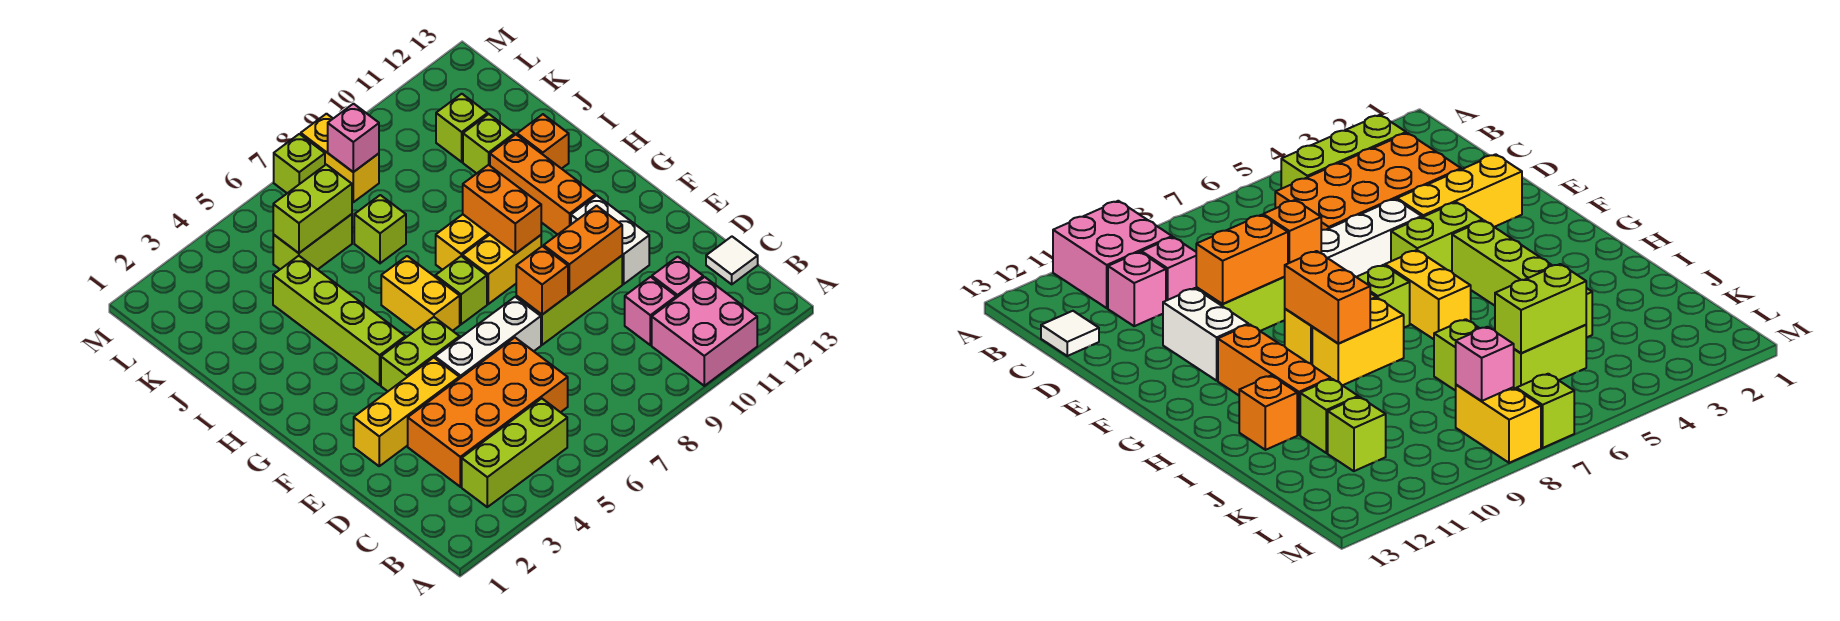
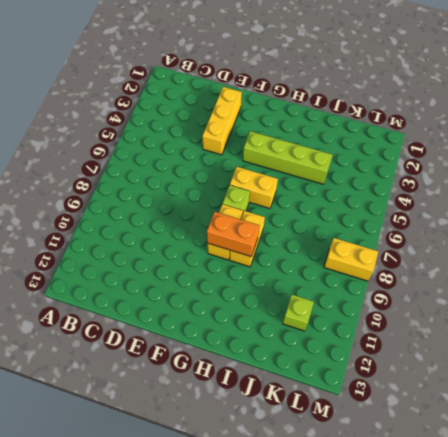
none -> pink 2x2 brick [652,277,757,386]
none -> lime 1x3 brick [462,398,567,507]
none -> orange 2x4 brick [408,338,568,487]

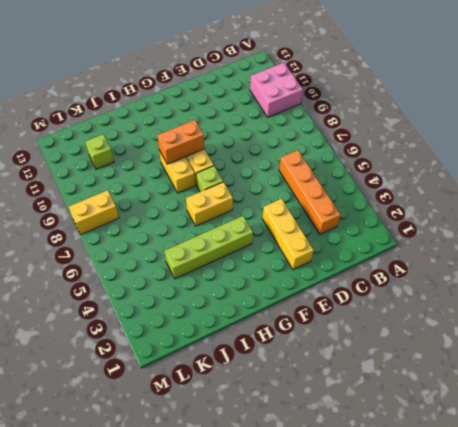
orange 1x4 brick [279,150,341,234] -> orange 2x4 brick [408,338,568,487]
none -> lime 1x3 brick [462,398,567,507]
none -> pink 1x1 brick [625,277,676,345]
none -> pink 1x1 brick [652,257,703,298]

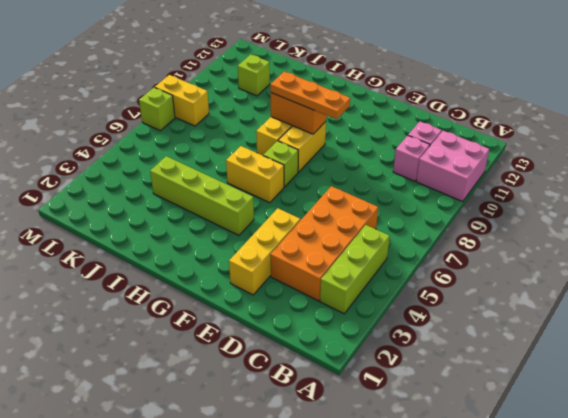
orange 1x3 plate [270,72,350,119] -> none
none -> white 1x1 tile [706,237,758,284]
none -> white 1x3 brick [435,297,541,379]
none -> lime 1x3 brick [516,256,622,345]

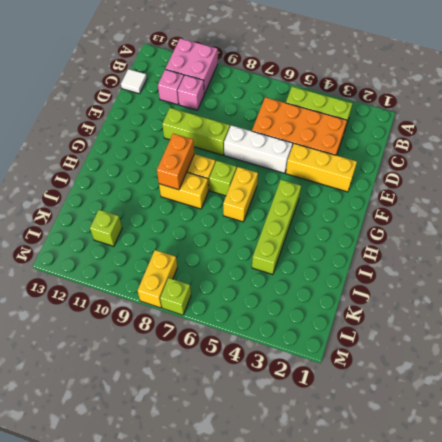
none -> white 1x2 brick [571,196,649,284]
none -> lime 1x2 brick [381,317,460,391]
none -> orange 1x3 brick [490,135,595,235]

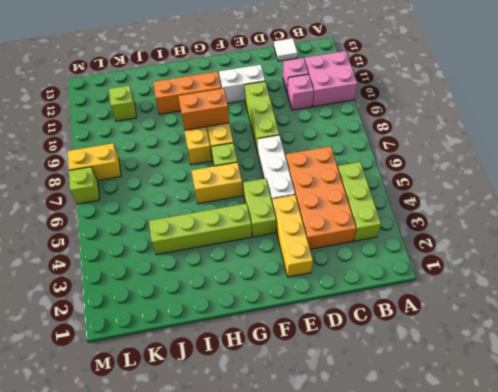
none -> orange 1x1 brick [517,114,569,169]
none -> lime 1x1 brick [354,195,406,263]
none -> lime 1x1 brick [463,114,515,173]

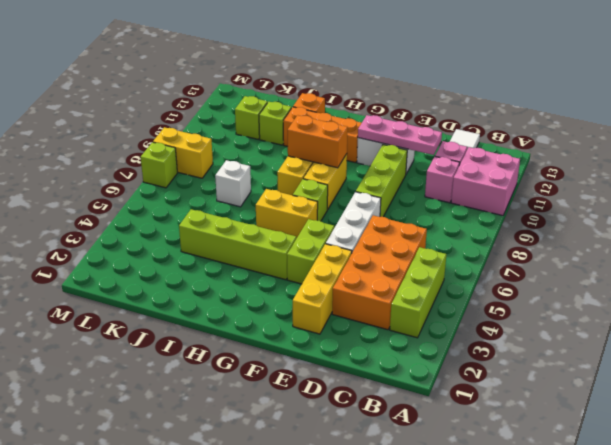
pink 1x3 plate [358,115,442,155] -> none
white 1x1 brick [215,160,251,207] -> lime 1x1 brick [354,195,406,263]
none -> lime 1x2 brick [273,214,352,270]
none -> orange 1x1 brick [516,246,568,315]
none -> orange 1x2 brick [544,206,622,294]

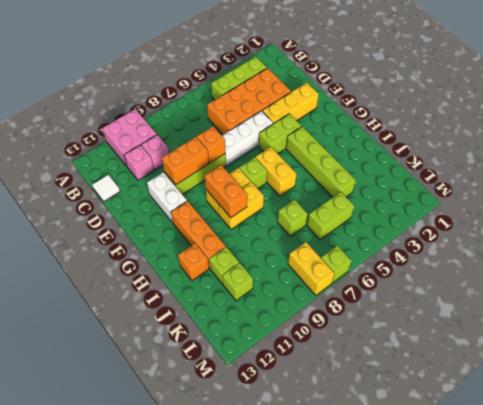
none -> lime 1x2 brick [273,165,352,253]
none -> pink 1x1 brick [328,104,379,172]

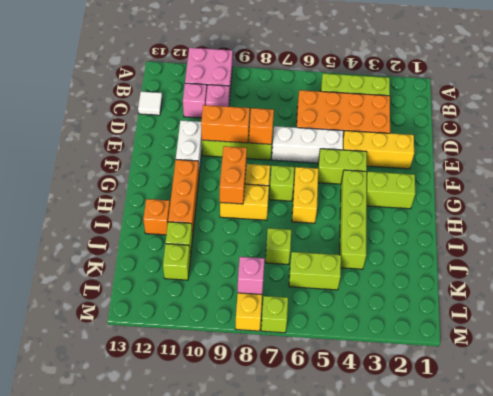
lime 1x2 brick [367,172,415,209] -> lime 1x2 brick moved to [273,165,352,253]

